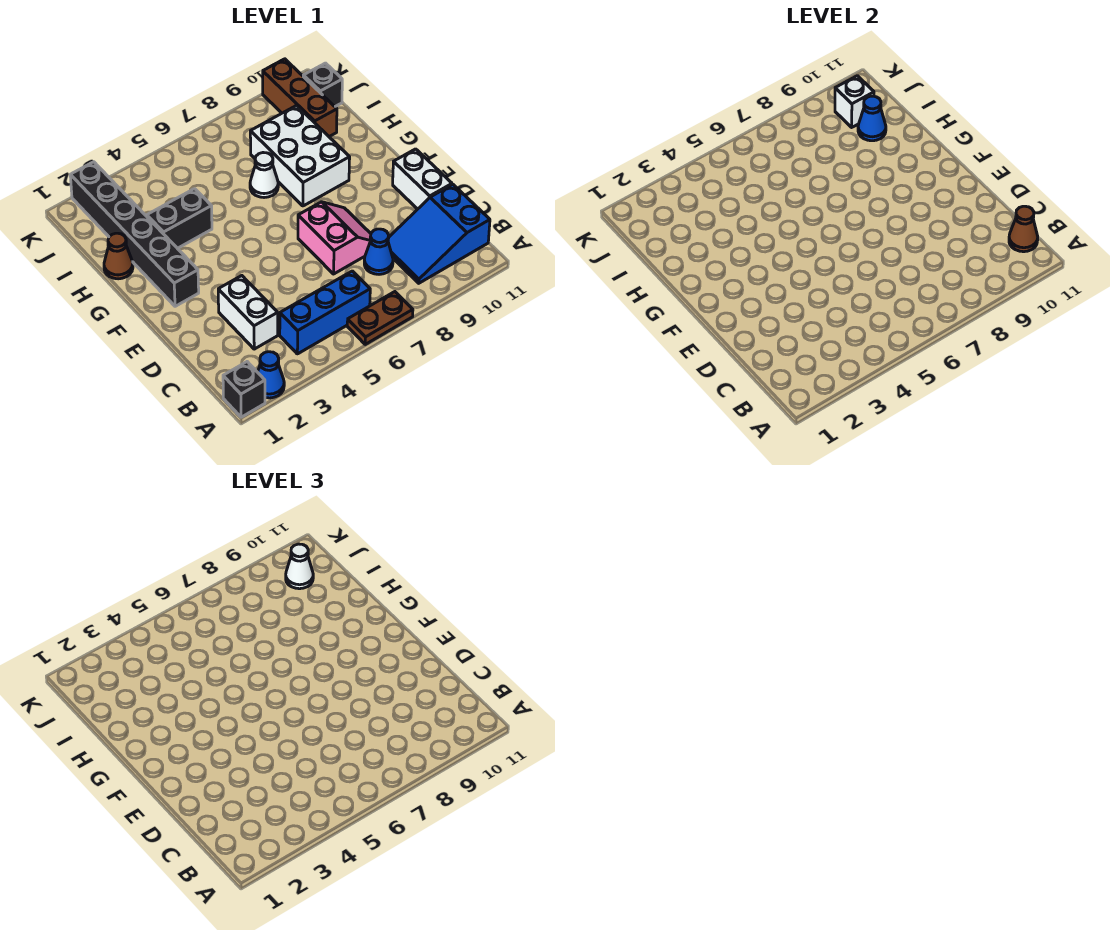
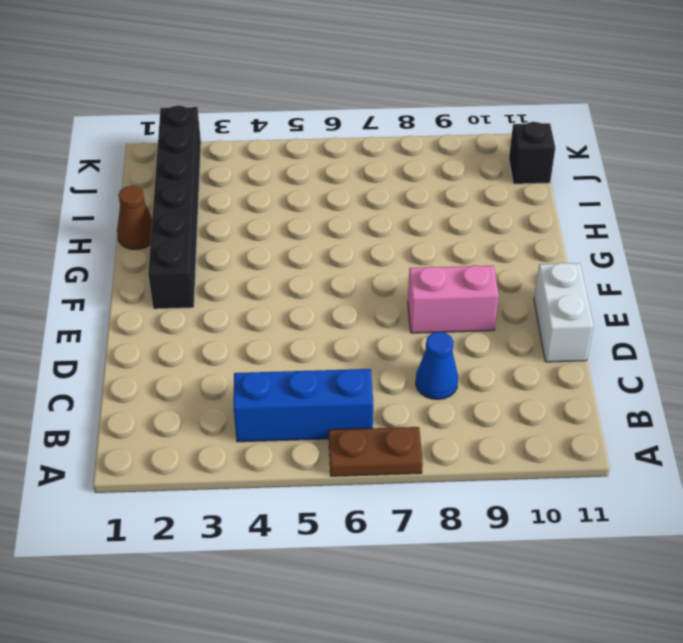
pink 1x2 brick [408,265,499,333] -> pink 2x2 slope [298,202,371,274]
none -> black 1x1 brick [223,362,265,417]
none -> blue 1x1 cone [258,352,284,398]
none -> blue 2x3 slope [388,185,490,283]

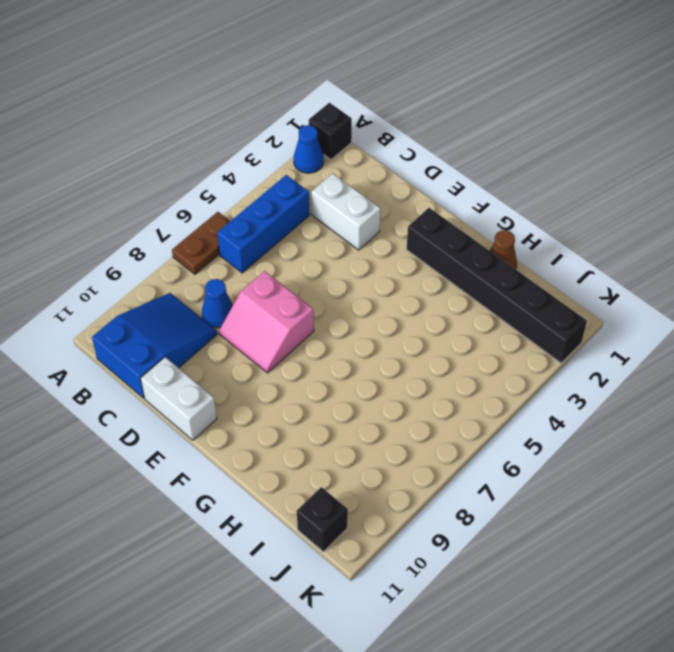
none -> white 2x3 brick [250,106,350,206]
none -> black 1x2 brick [147,189,212,248]
none -> white 1x1 cone [250,153,278,198]

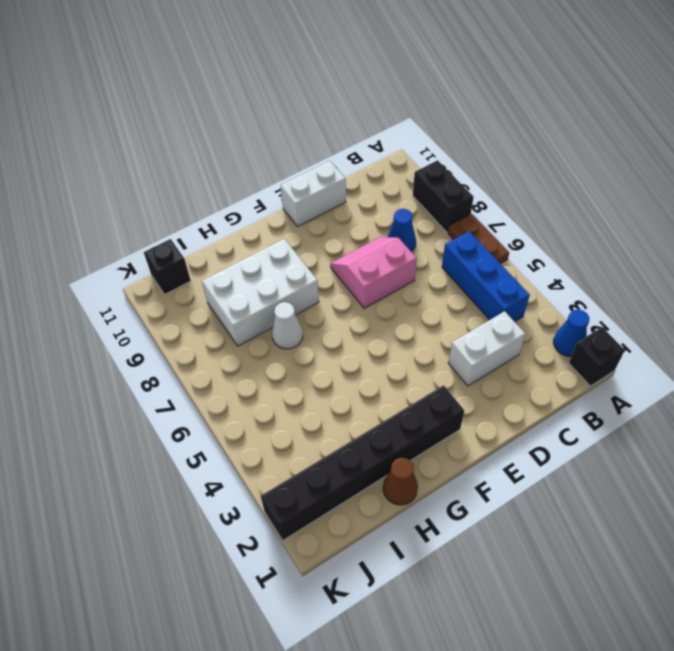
black 1x2 brick [413,160,474,232] -> black 1x2 brick moved to [147,189,212,248]
none -> blue 2x3 slope [388,185,490,283]
none -> brown 1x3 brick [263,59,337,137]
none -> brown 1x1 cone [1009,206,1038,252]

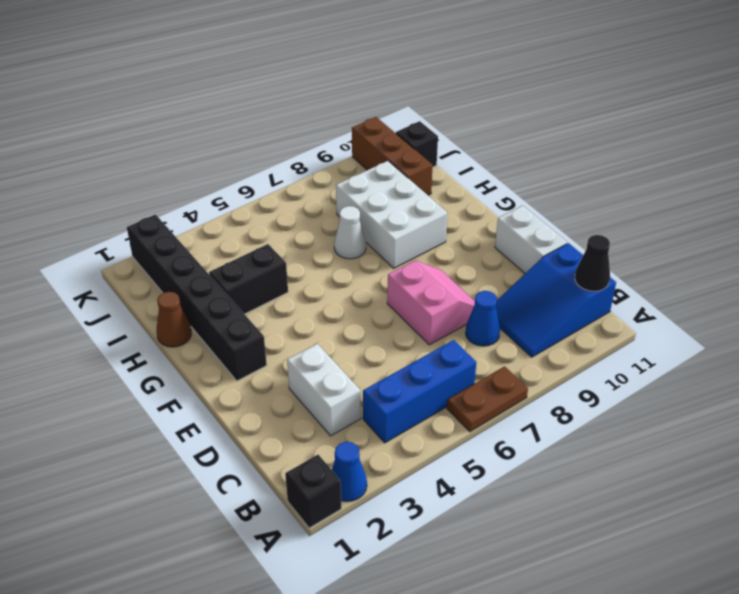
black 1x1 cone [575,235,610,291] -> brown 1x1 cone [1009,206,1038,252]
none -> blue 1x1 cone [858,96,886,141]
none -> white 1x1 brick [835,76,874,127]
none -> white 1x1 cone [286,544,313,589]

